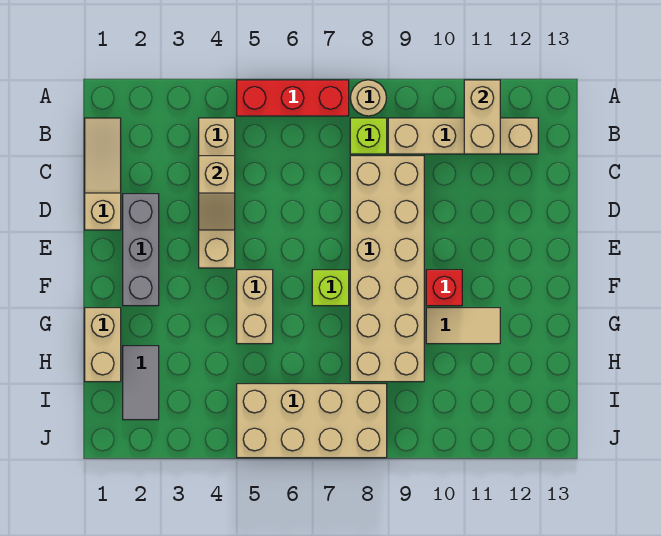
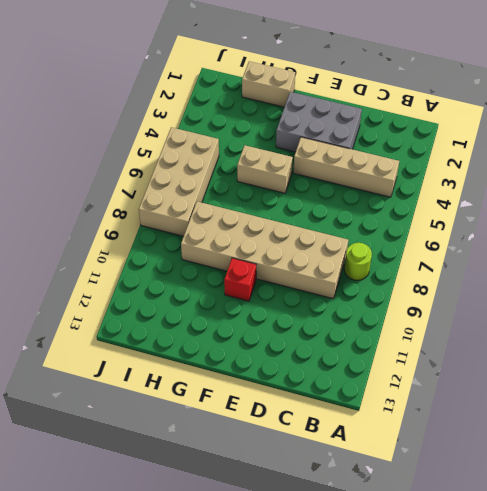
lime 1x1 round brick [344,243,372,280] -> lime 1x1 brick [350,118,387,154]
grey 2x3 brick [276,92,362,152] -> grey 1x3 brick [123,194,159,306]
none -> red 1x3 brick [237,80,349,116]
none -> tan 1x1 round brick [350,80,386,116]
none -> tan 1x3 slope [85,118,121,230]

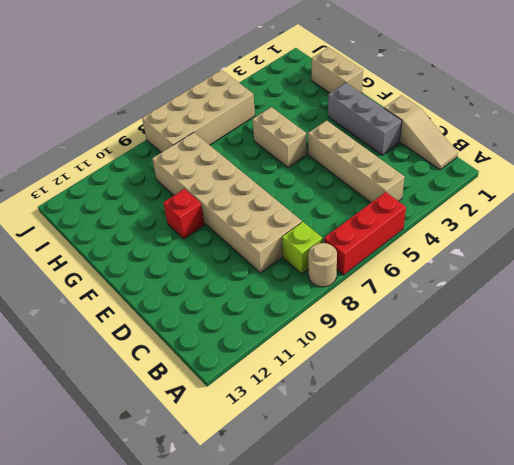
none -> tan 1x4 brick [388,118,538,154]
none -> lime 1x1 brick [312,270,349,306]
none -> tan 1x2 tile [426,308,500,344]

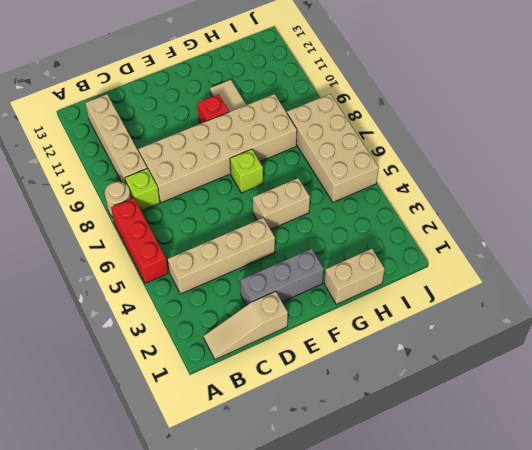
none -> grey 1x2 tile [123,346,159,420]
none -> tan 1x2 brick [464,80,500,154]
none -> tan 1x2 slope [199,156,235,230]

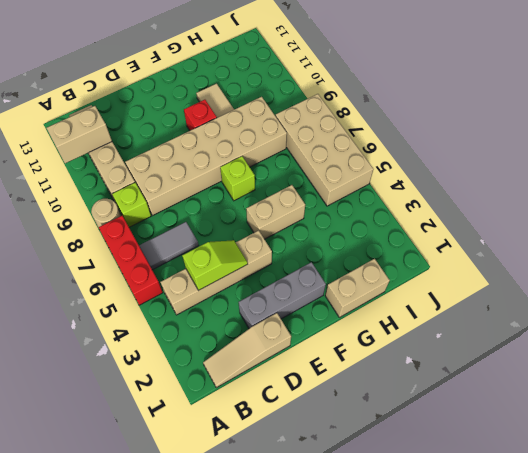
grey 1x2 tile [139,222,199,270] -> grey 1x2 tile moved to [123,346,159,420]
lime 1x2 slope [182,240,248,290] -> tan 1x2 slope [199,156,235,230]

